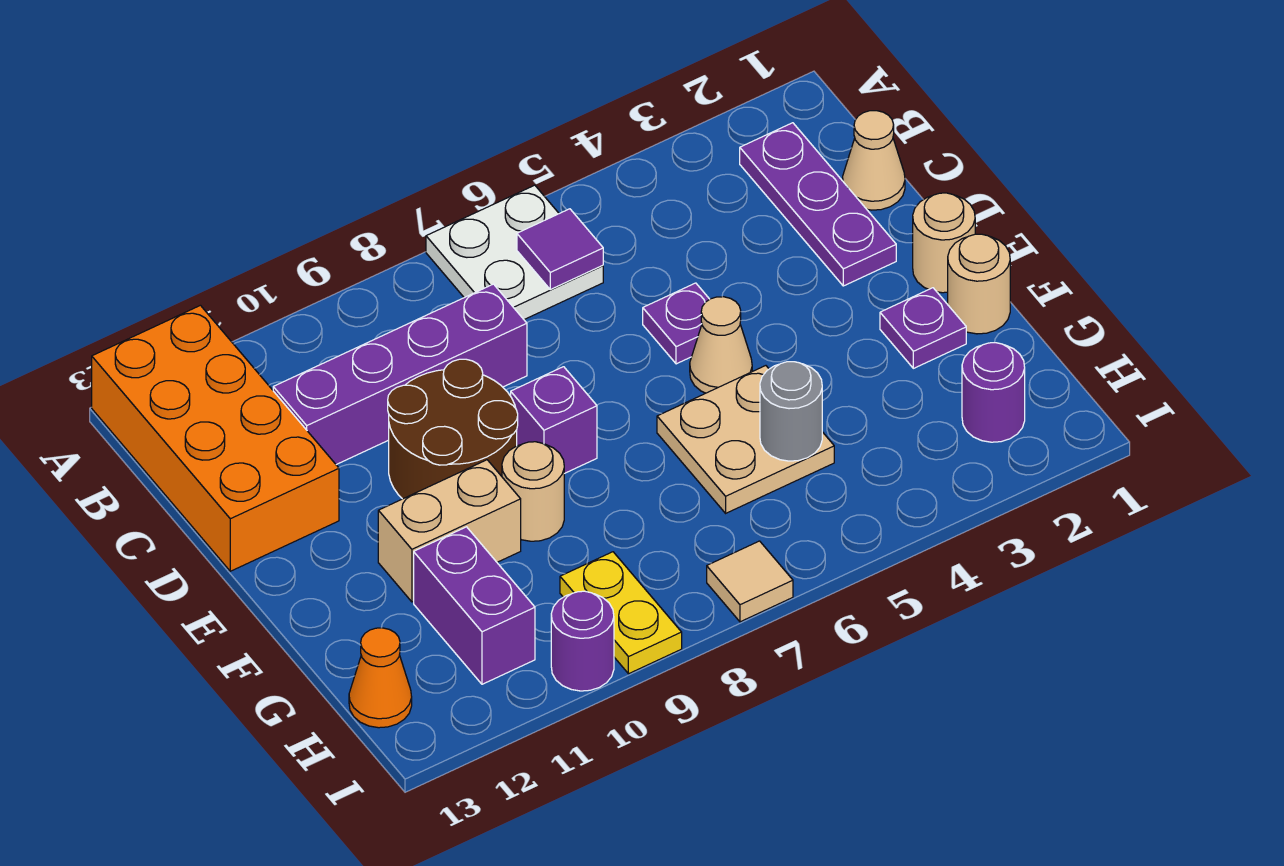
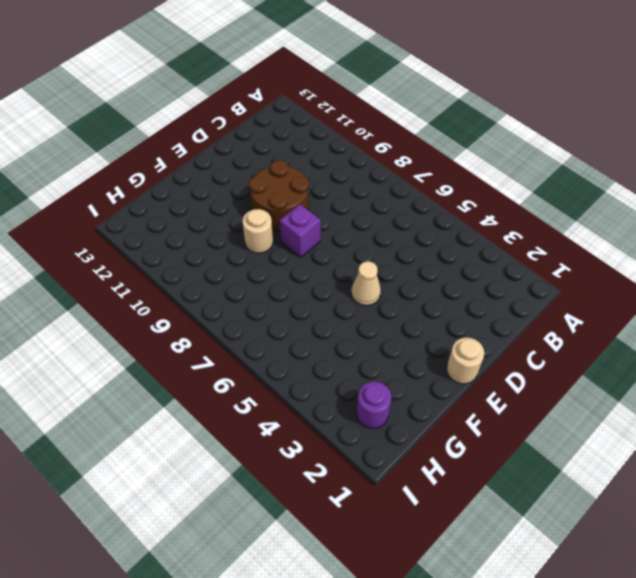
none -> white 2x2 plate [426,185,603,319]
none -> orange 2x4 brick [92,305,339,571]
none -> purple 1x3 plate [740,123,896,286]

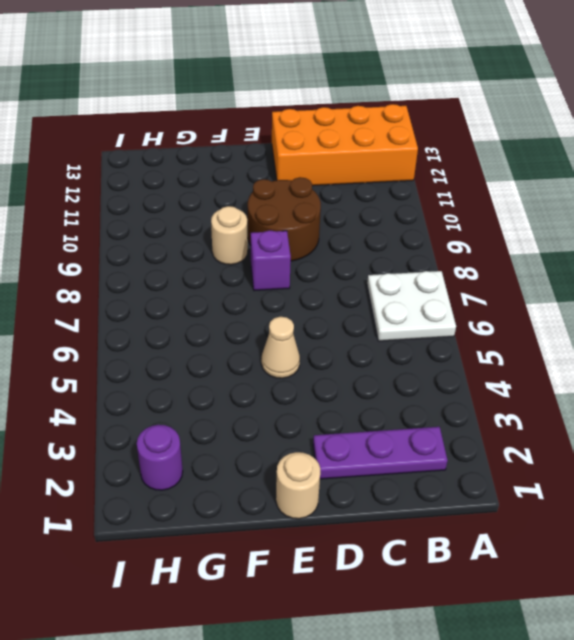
none -> tan 1x1 cone [843,111,905,210]
none -> purple 1x4 brick [273,284,527,465]
none -> purple 1x1 plate [643,283,710,364]

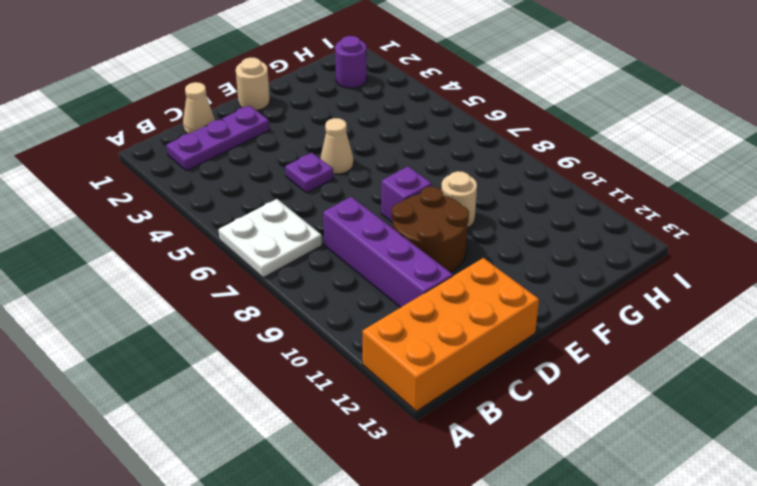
none -> tan 1x1 round brick [948,234,1010,334]
none -> purple 1x1 plate [880,288,966,368]
none -> tan 2x2 plate [657,366,834,513]

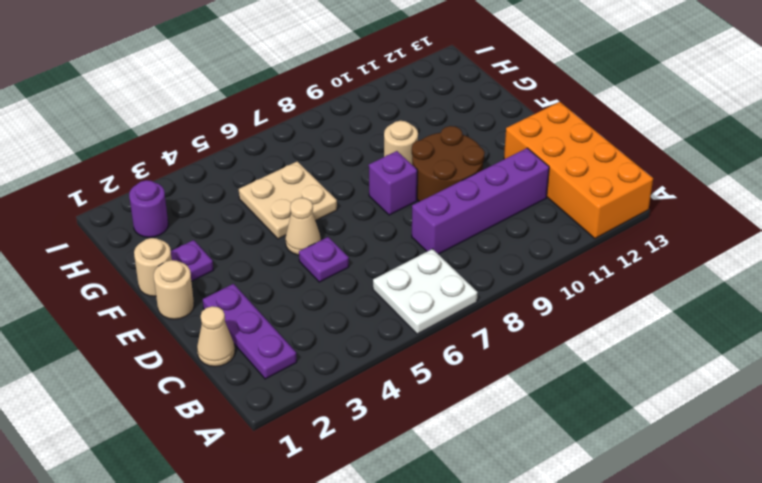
none -> tan 1x2 brick [378,460,521,602]
none -> purple 1x2 brick [414,527,535,684]
none -> yellow 1x2 plate [560,552,682,674]

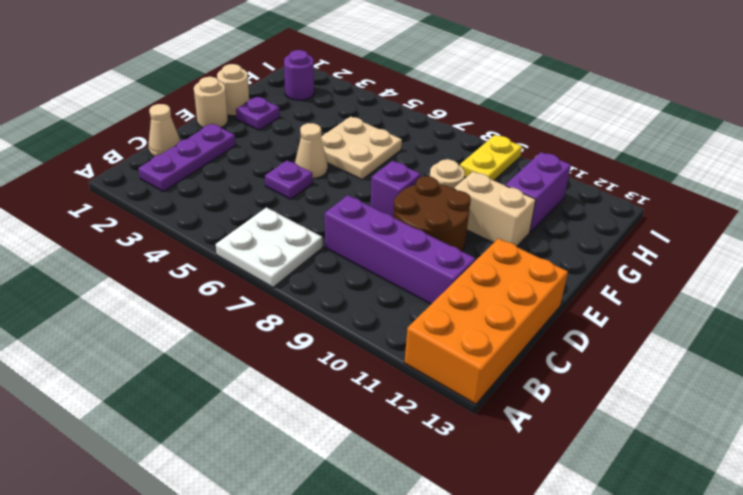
none -> orange 1x1 cone [349,628,412,728]
none -> tan 1x1 tile [707,541,793,622]
none -> purple 1x1 round brick [551,591,614,691]

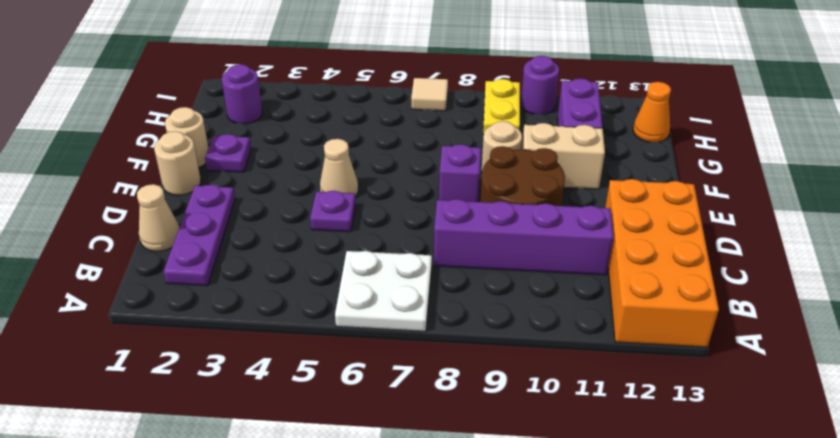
none -> tan 2x2 plate [657,366,834,513]
none -> purple 1x1 tile [517,209,603,290]
none -> grey 1x1 round brick [760,362,822,461]

